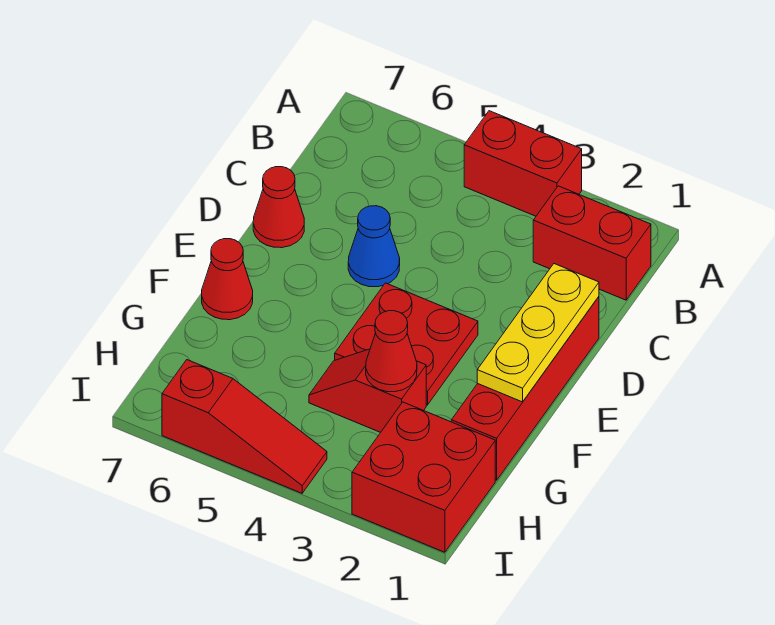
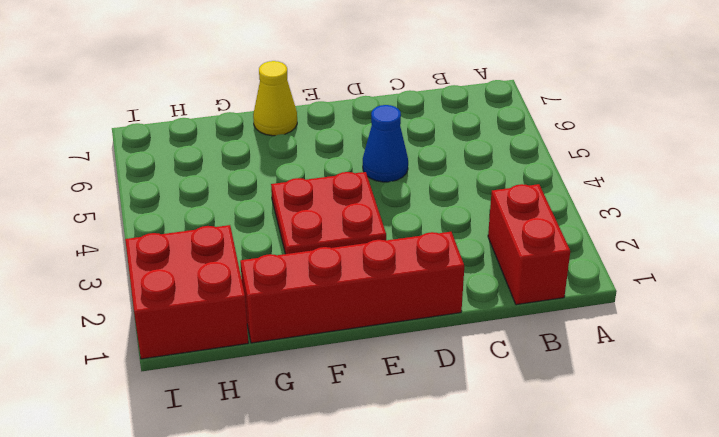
yellow 1x1 cone [253,61,297,136] -> red 1x1 cone [202,239,253,320]
none -> red 1x2 brick [464,111,582,216]
none -> red 1x1 cone [253,167,304,248]
none -> red 1x2 slope [309,349,426,432]

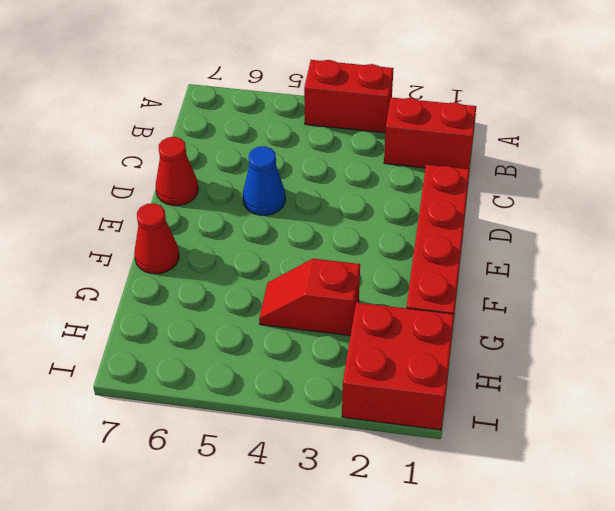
none -> red 2x2 plate [335,283,478,405]
none -> red 1x3 slope [162,360,327,493]
none -> yellow 1x3 plate [477,264,599,402]

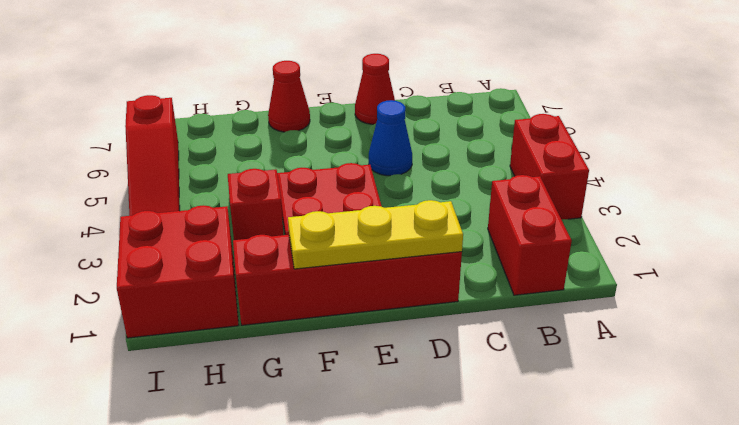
none -> red 1x1 cone [366,311,417,392]

